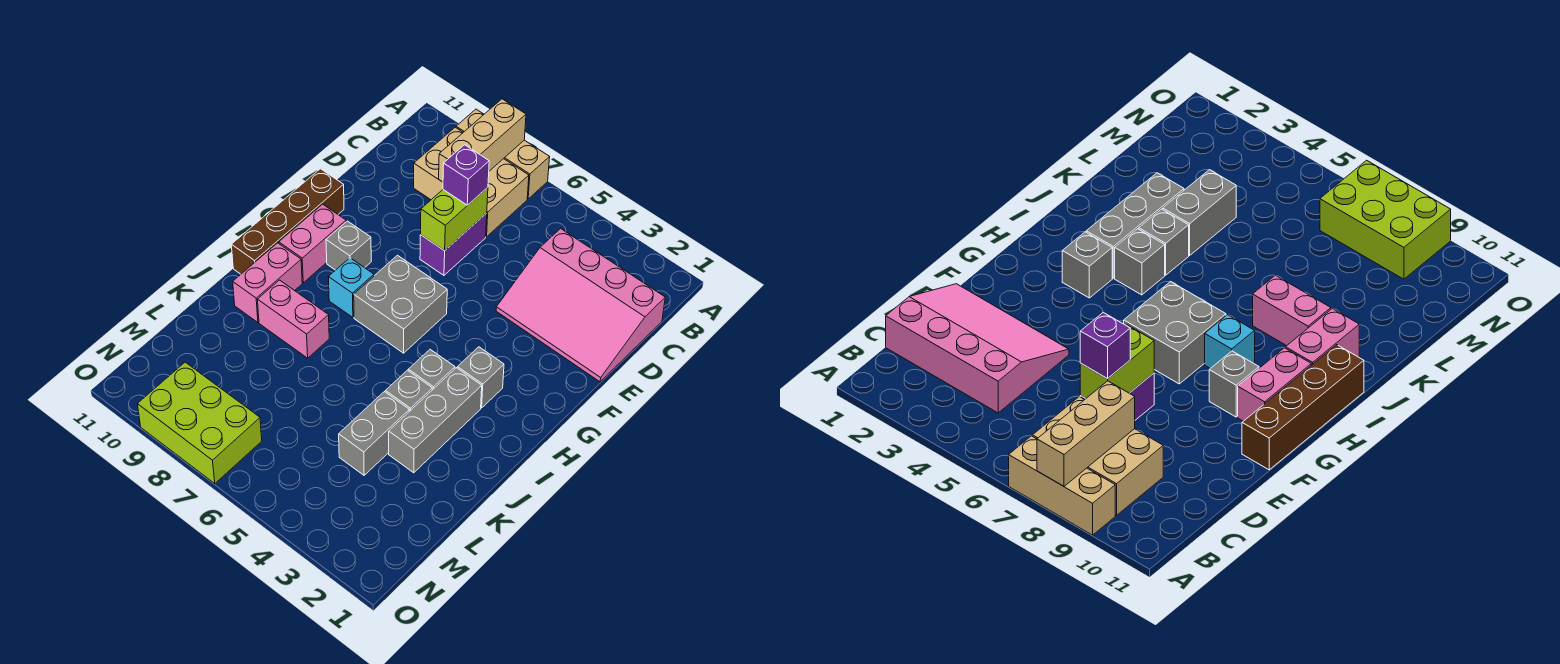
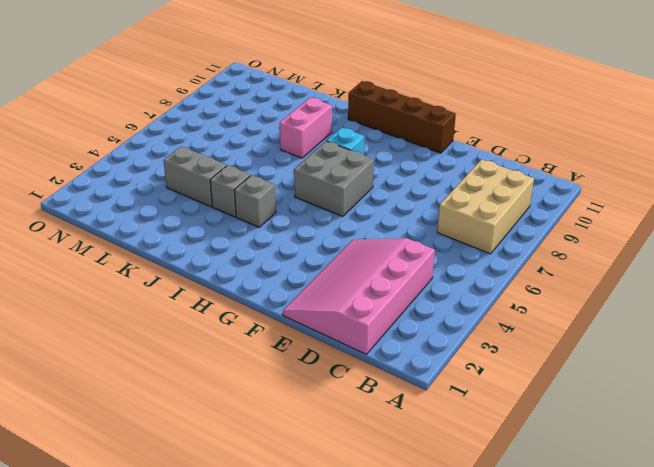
none -> tan 1x3 brick [456,109,550,199]
none -> purple 1x2 brick [420,213,487,275]
none -> grey 1x1 brick [326,221,371,270]

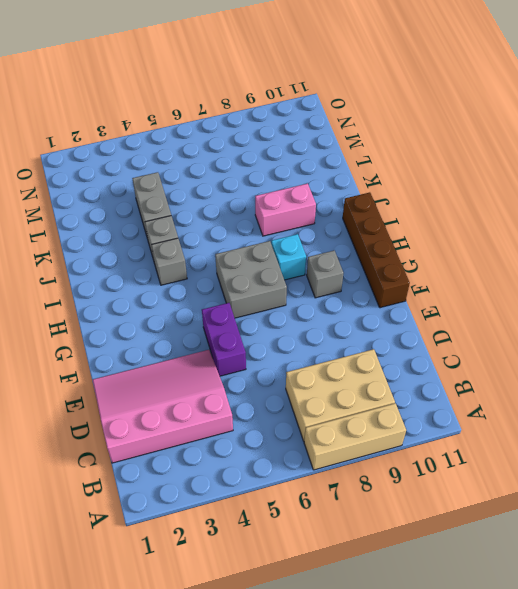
purple 1x2 brick [202,303,246,376] -> purple 1x2 brick moved to [420,213,487,275]
none -> pink 1x2 brick [279,204,346,283]
none -> grey 1x1 brick [457,347,504,408]
none -> grey 1x3 brick [389,368,482,473]

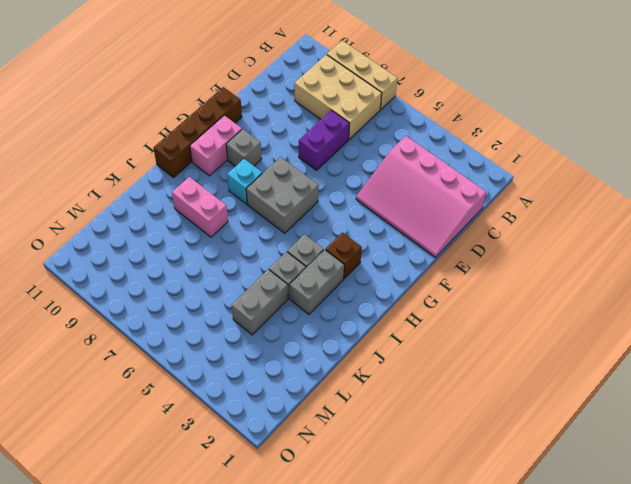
brown 1x1 brick [326,232,362,279] -> grey 1x1 brick [457,347,504,408]
grey 1x2 brick [289,250,344,314] -> grey 1x3 brick [389,368,482,473]
none -> pink 1x2 brick [233,243,302,322]
none -> lime 2x3 brick [138,362,262,483]
none -> tan 1x3 brick [439,99,526,182]

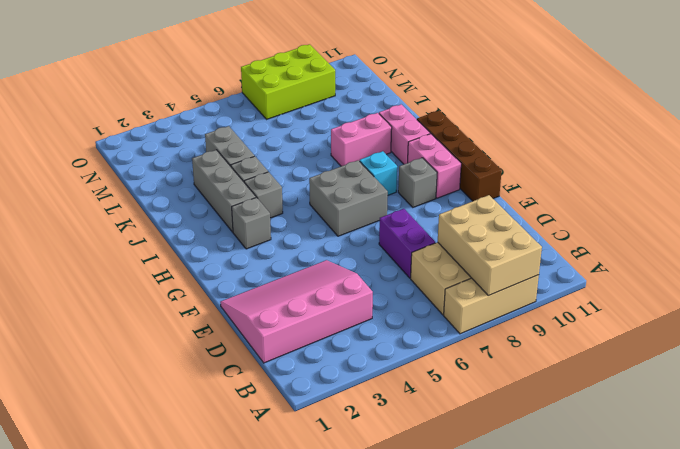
tan 2x3 brick [438,195,542,296] -> tan 1x3 brick [439,99,526,182]
none -> lime 1x2 brick [421,187,488,251]
none -> purple 1x1 brick [443,145,489,205]

